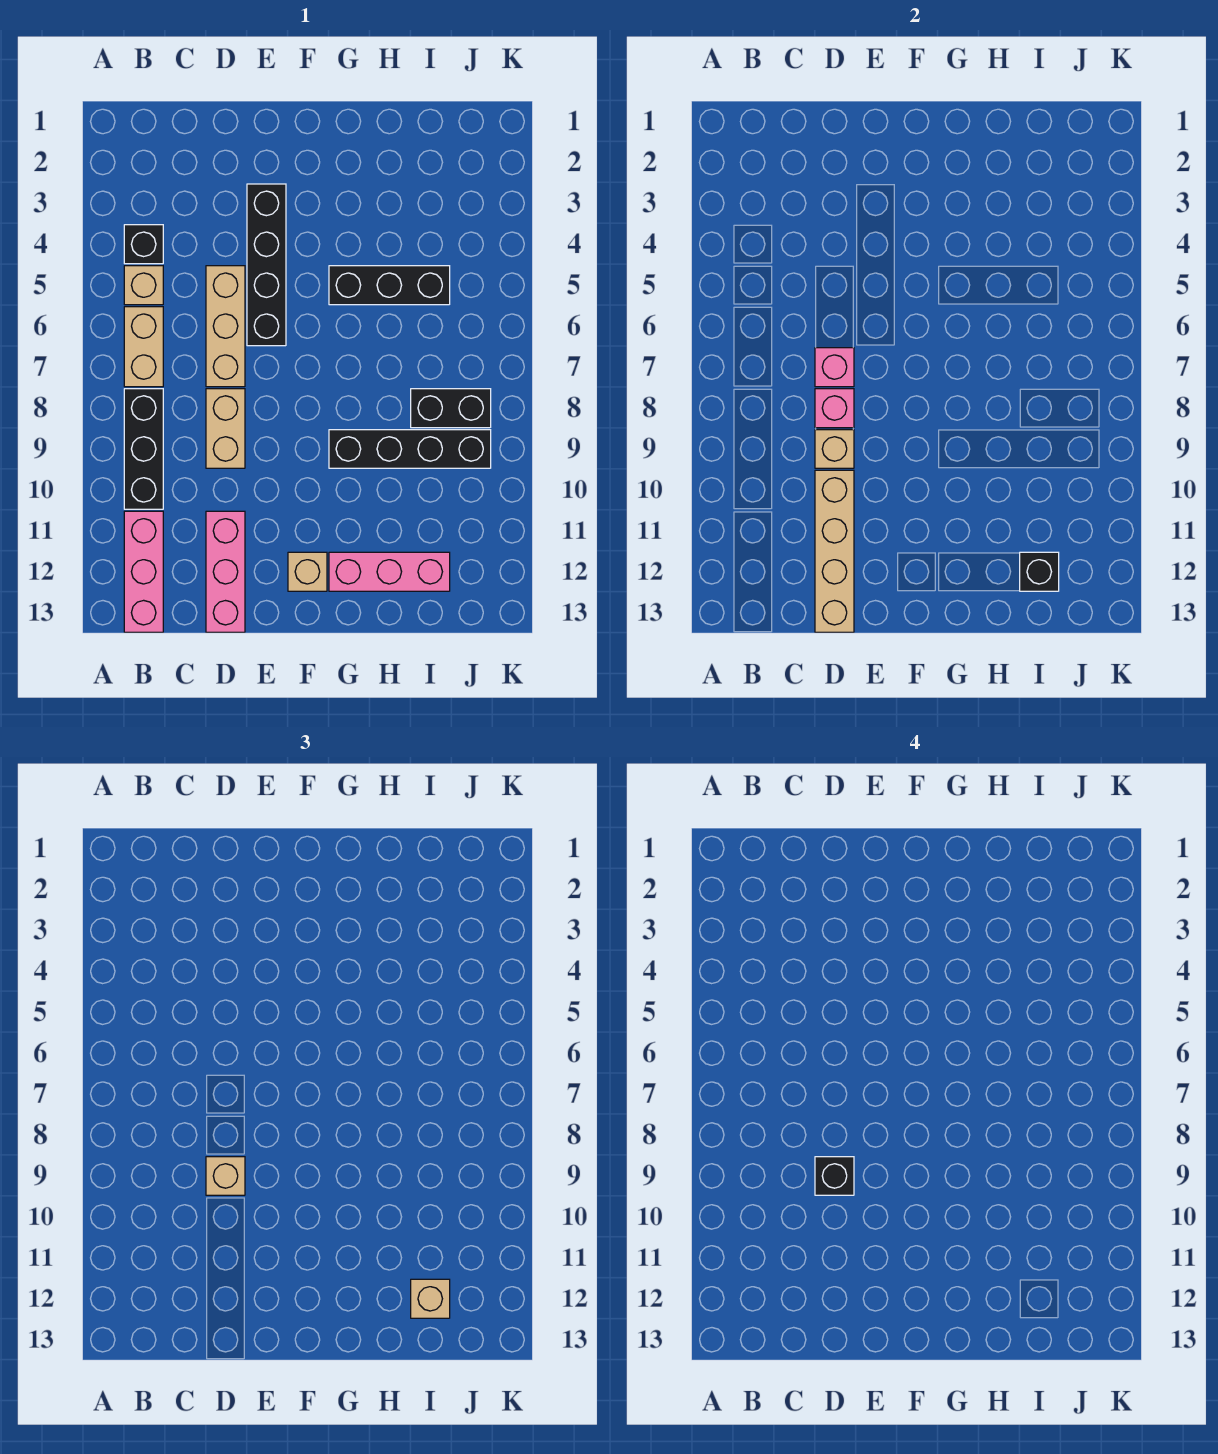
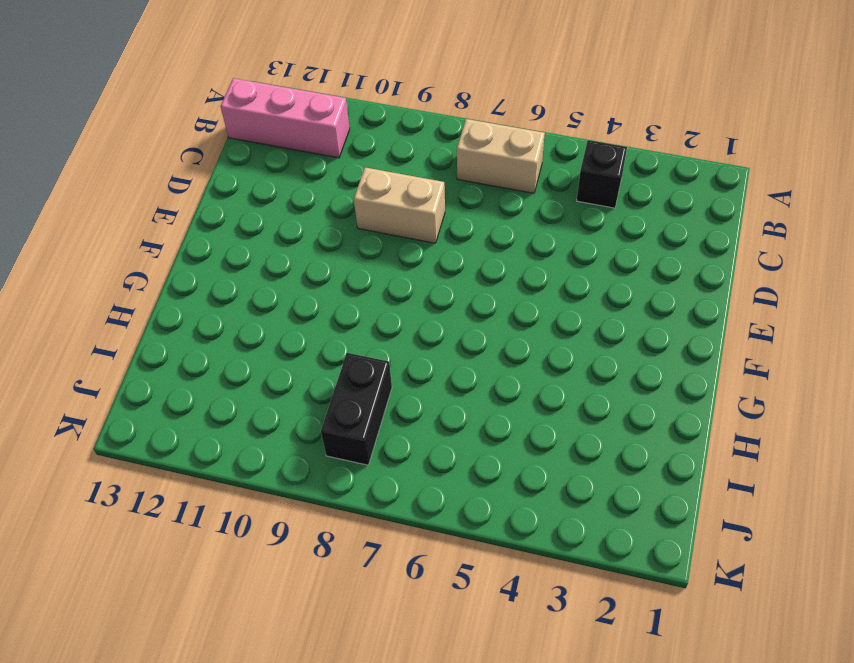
none -> tan 1x1 brick [124,266,163,305]
none -> black 1x3 brick [124,389,163,509]
none -> tan 1x3 brick [206,266,245,387]

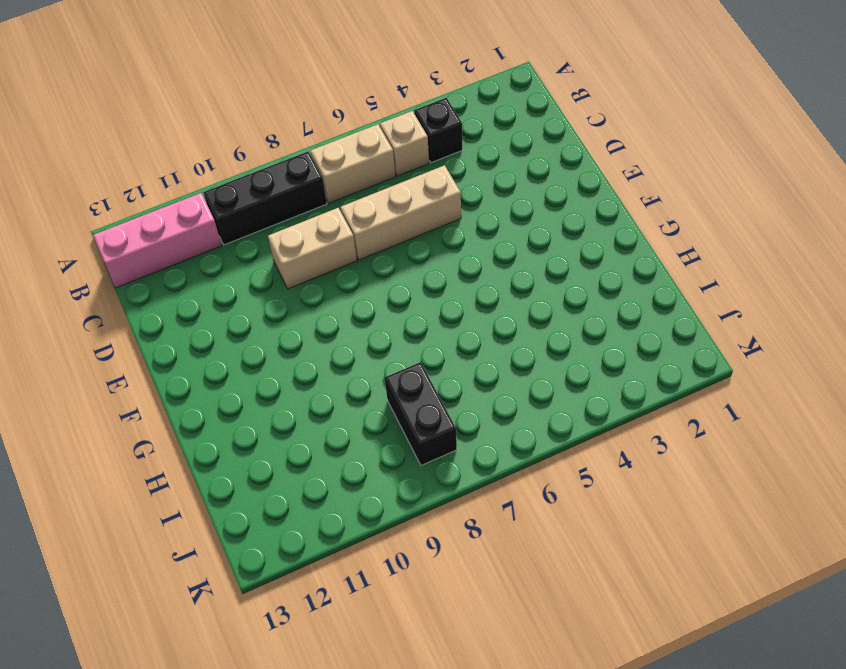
none -> pink 1x3 brick [206,511,245,632]
none -> black 1x4 brick [247,184,286,346]
none -> tan 1x1 brick [288,552,327,591]

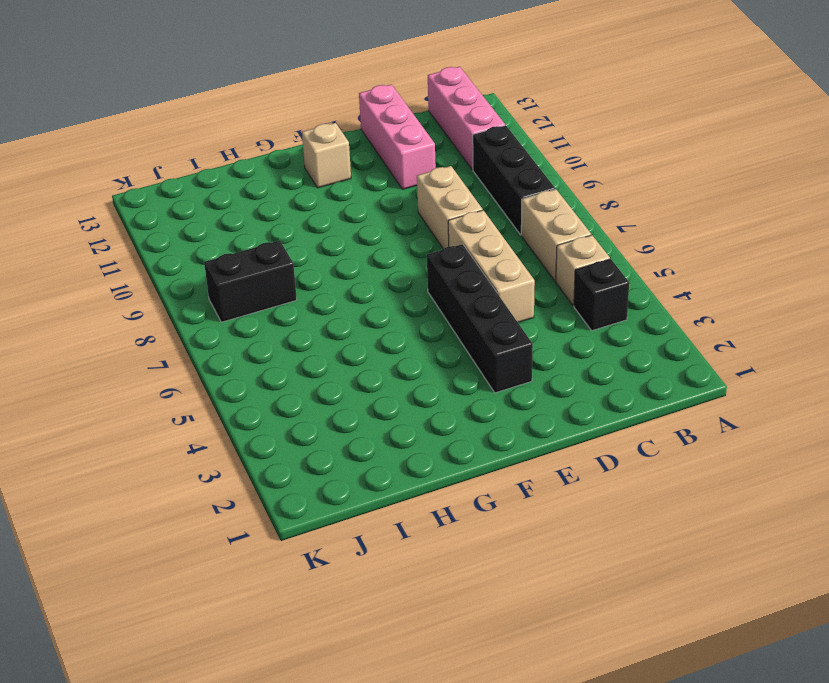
none -> black 1x3 brick [329,266,450,305]
none -> black 1x4 brick [329,430,491,468]
none -> pink 1x3 brick [329,552,450,591]

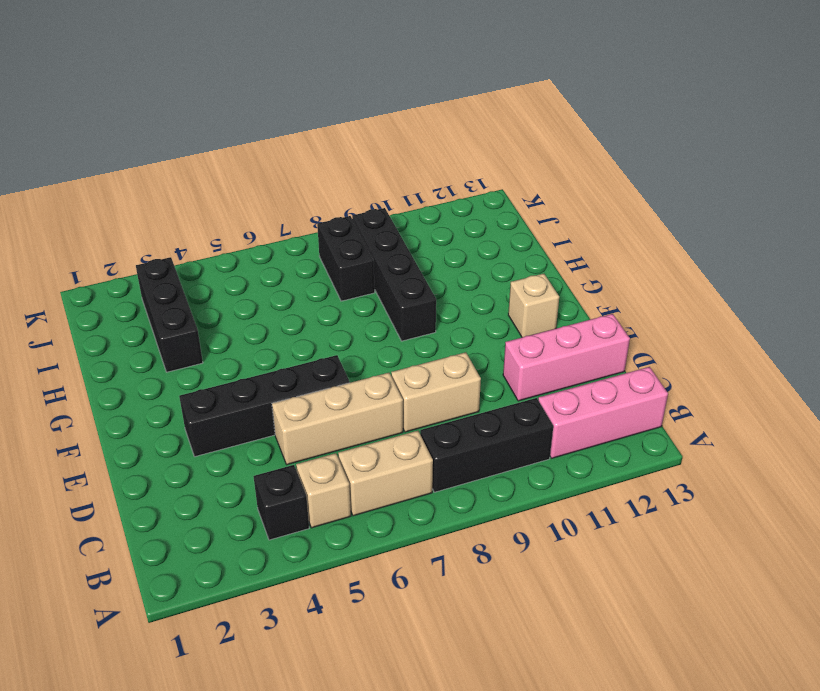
black 1x3 brick [136,257,203,372] -> black 1x3 brick moved to [329,266,450,305]
none -> pink 1x3 brick [329,552,450,591]
none -> pink 1x1 brick [815,348,854,387]
none -> pink 1x1 brick [815,389,854,428]

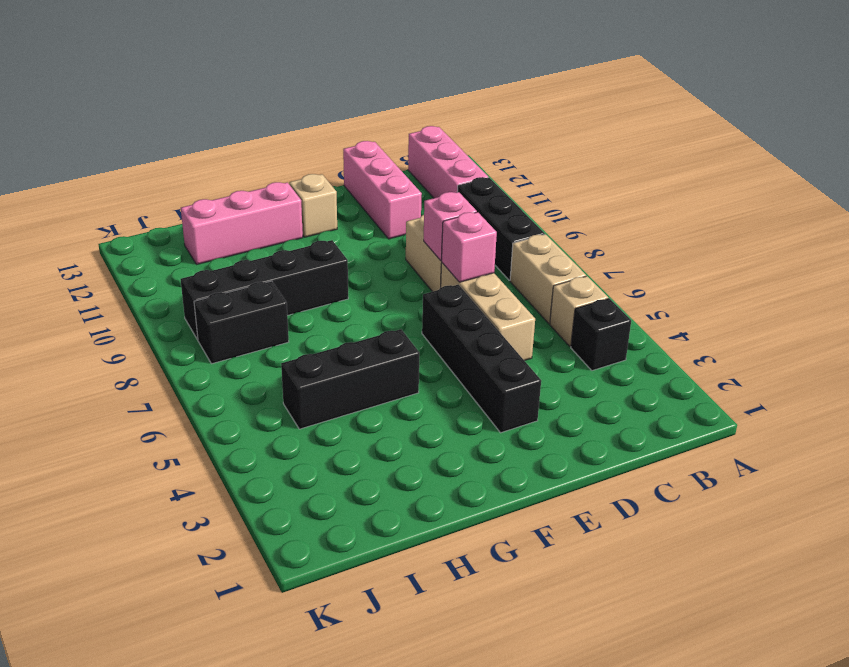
none -> tan 1x1 brick [815,430,854,468]
none -> tan 1x4 brick [815,470,854,632]
none -> black 1x1 brick [1020,552,1059,591]

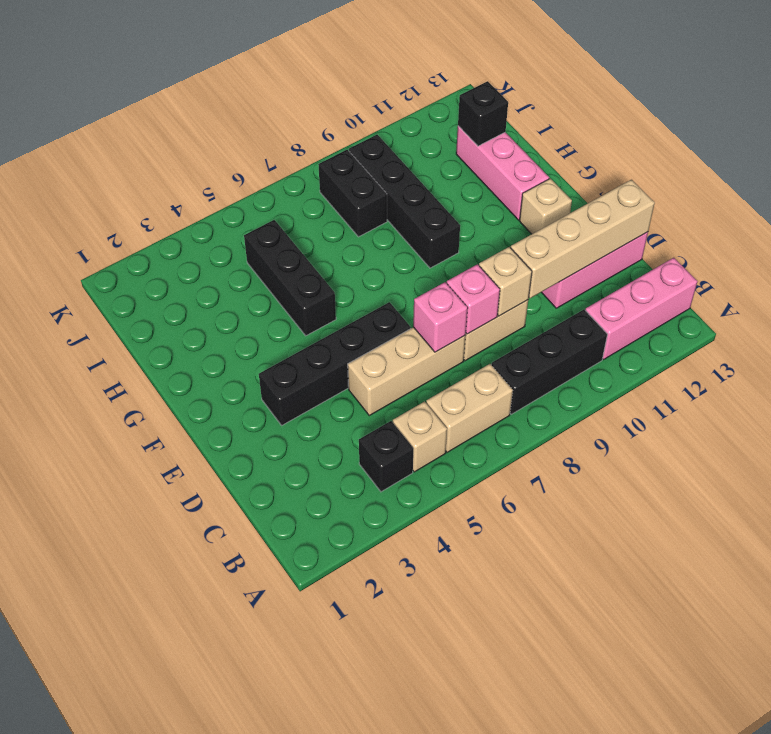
none -> tan 1x1 brick [206,1157,245,1195]
none -> tan 1x1 brick [411,1279,450,1318]
none -> black 1x1 brick [815,1157,854,1195]

